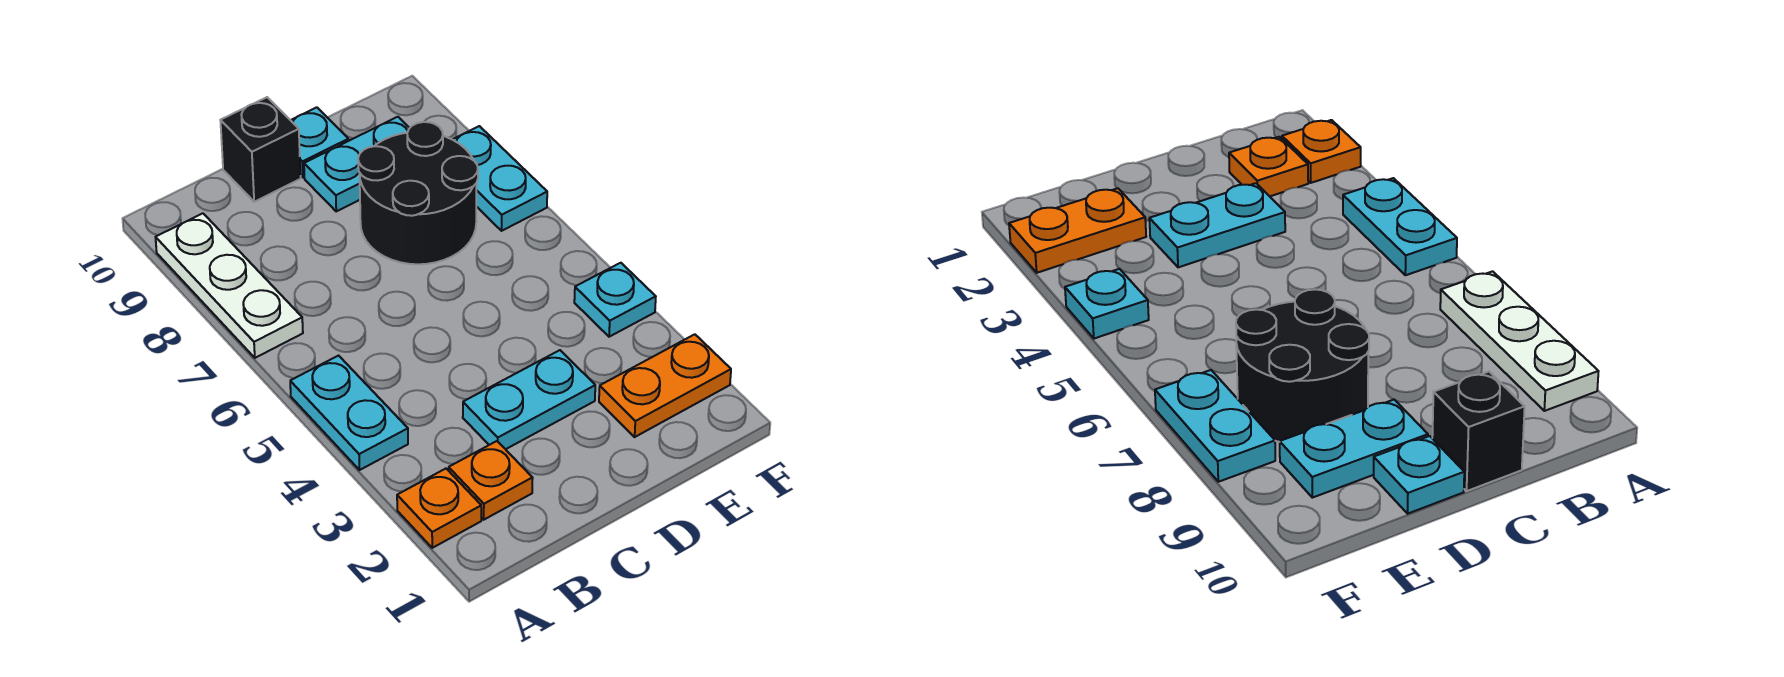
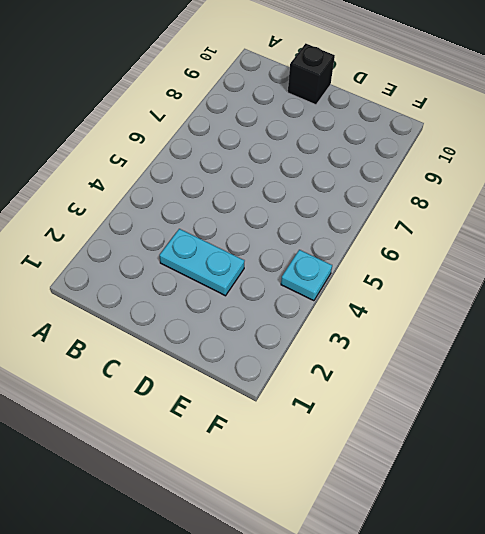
none -> orange 1x1 plate [397,469,481,548]
none -> cyan 1x2 plate [290,356,408,470]
none -> white 1x3 plate [156,213,303,358]

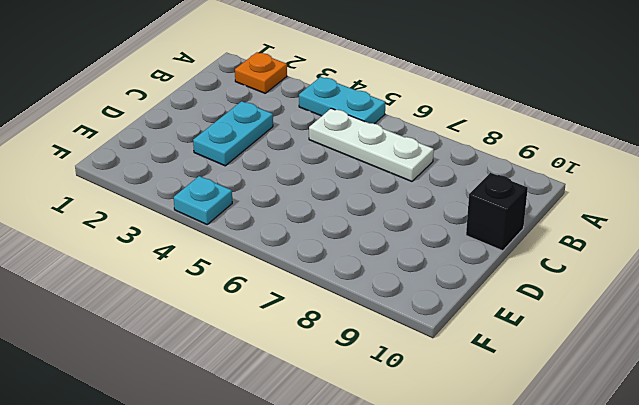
white 1x3 plate [309,108,434,181] -> white 1x3 plate moved to [156,213,303,358]
none -> orange 1x1 plate [449,441,533,520]
none -> black 2x2 round brick [358,122,478,264]
none -> cyan 1x2 plate [304,117,409,211]

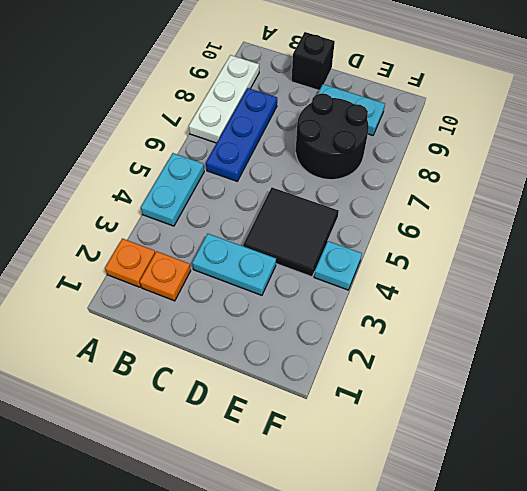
blue 1x3 plate [206,88,277,181] -> none
black 2x2 tile [243,187,339,277] -> none
none -> cyan 1x1 plate [291,107,349,178]
none -> orange 1x2 plate [599,334,731,437]
none -> cyan 1x2 plate [453,126,547,231]

